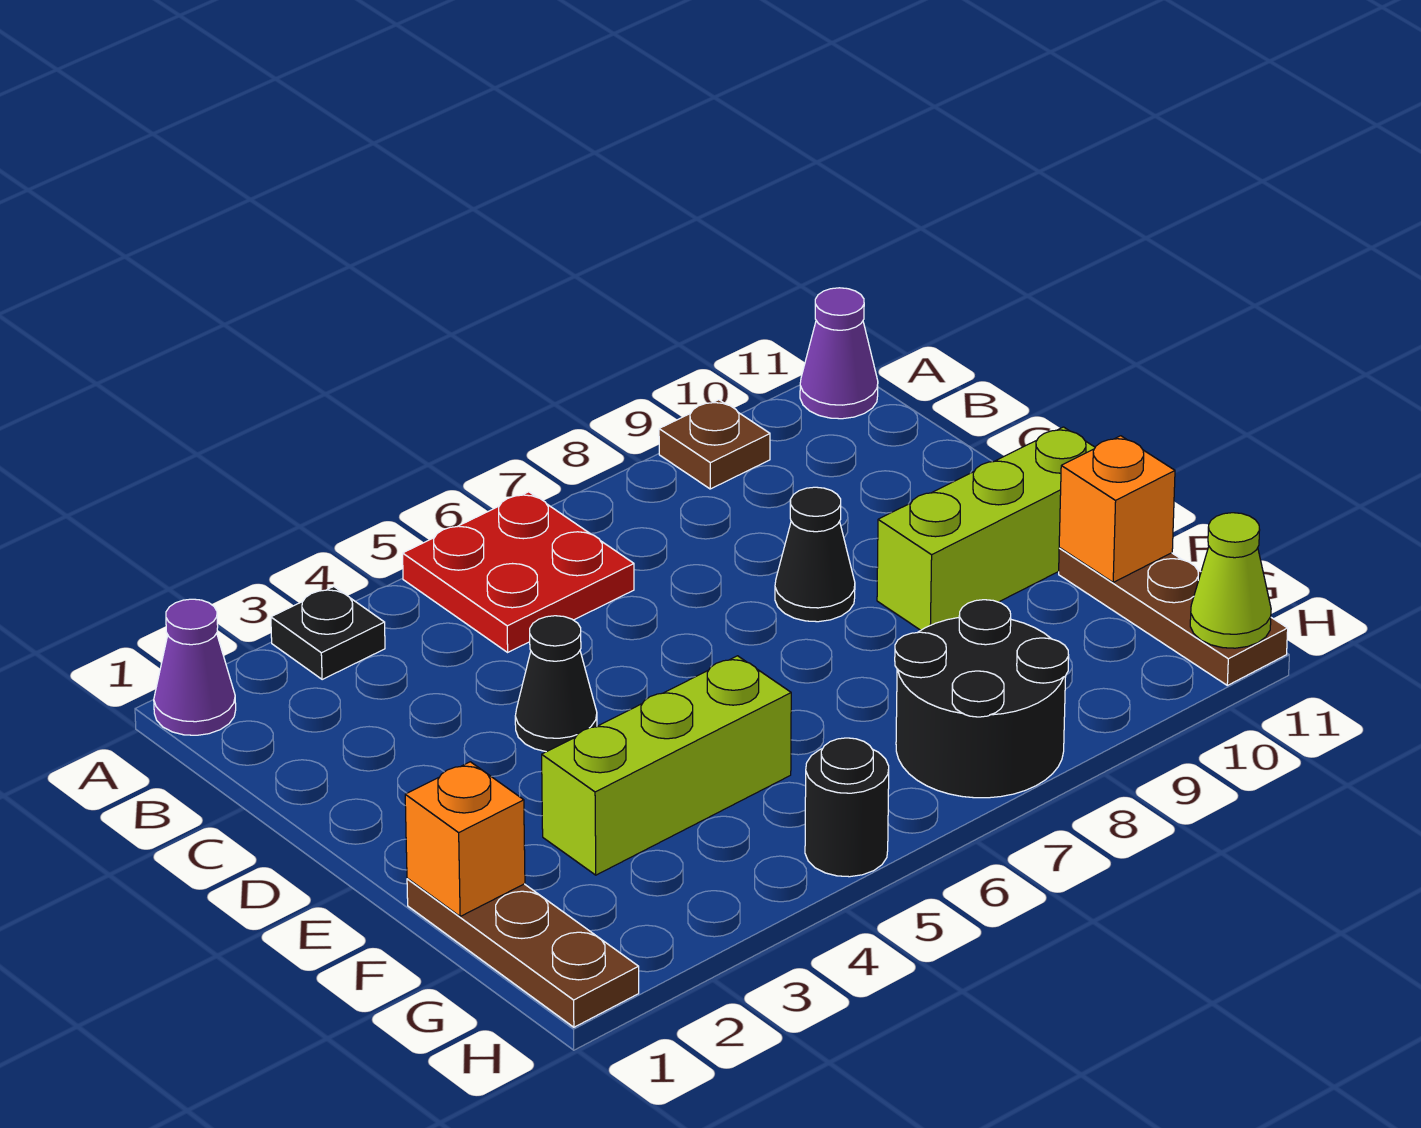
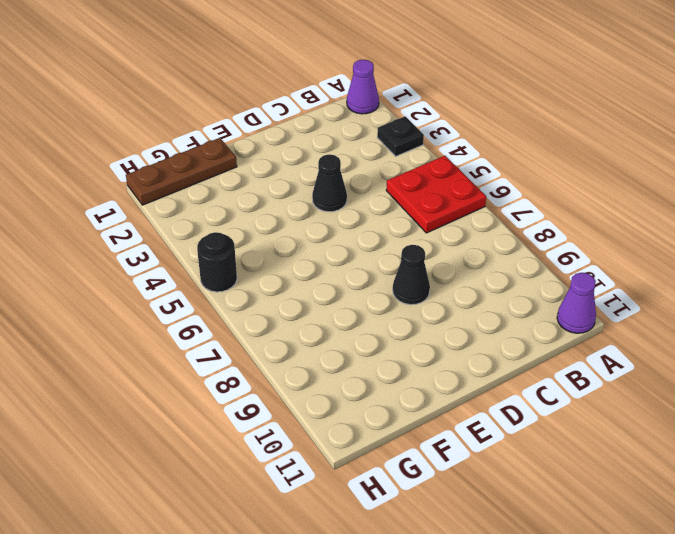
none -> brown 1x1 plate [659,400,770,489]
none -> lime 1x3 brick [877,427,1095,630]
none -> lime 1x3 brick [542,656,791,875]

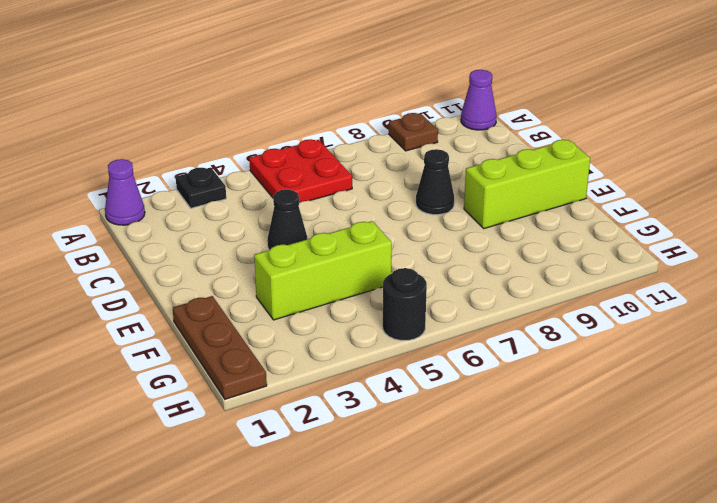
none -> brown 1x3 plate [1059,548,1288,685]
none -> black 2x2 round brick [895,600,1069,798]
none -> orange 1x1 brick [405,762,525,916]

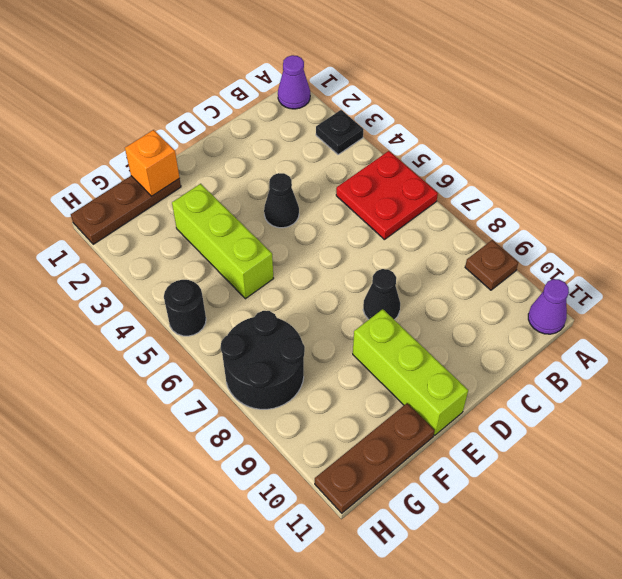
none -> orange 1x1 brick [1059,436,1175,582]
none -> lime 1x1 cone [1190,513,1271,648]

